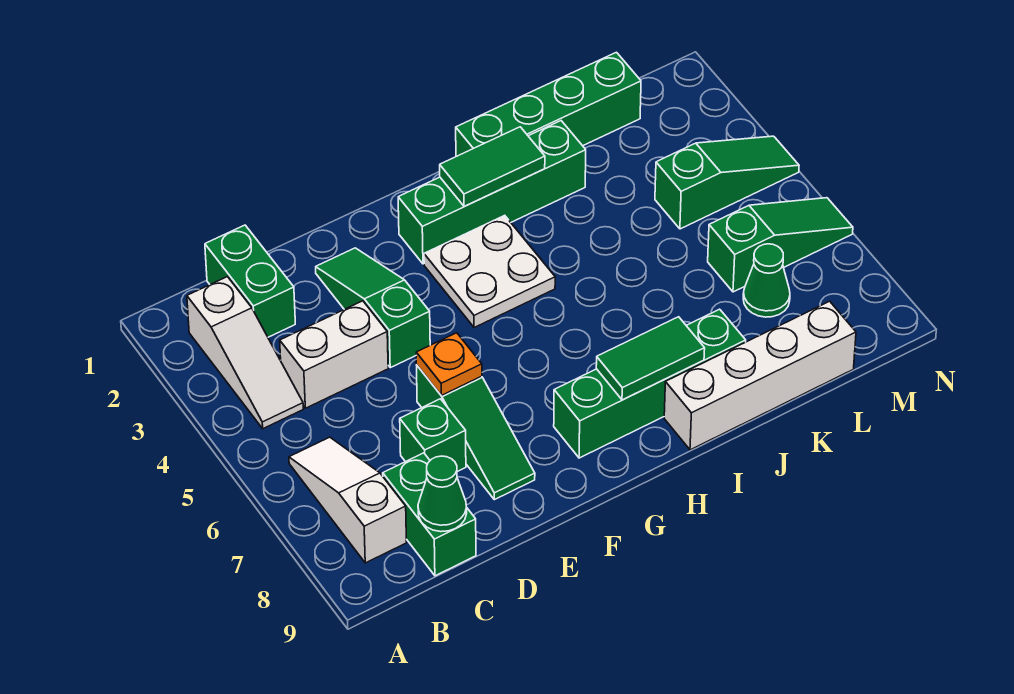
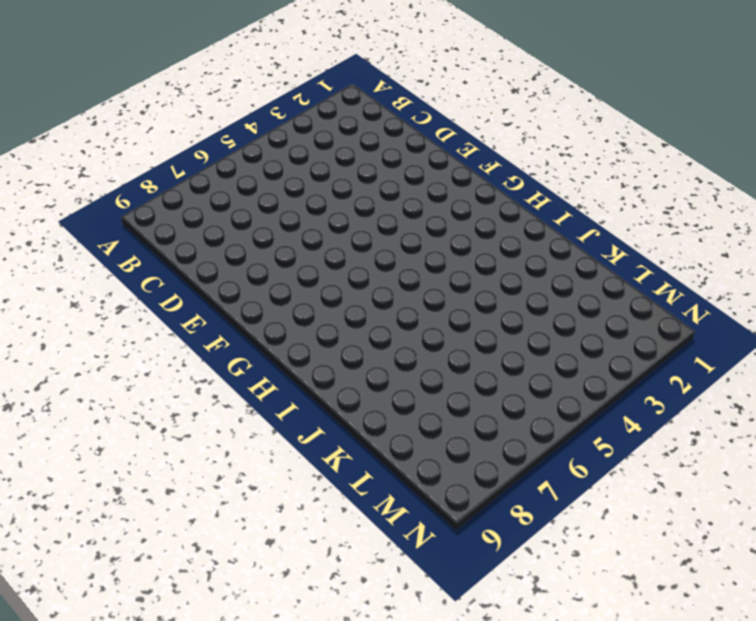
none -> white 1x3 slope [187,277,303,429]
none -> white 1x3 slope [289,437,406,563]
none -> green 1x2 brick [205,225,295,337]

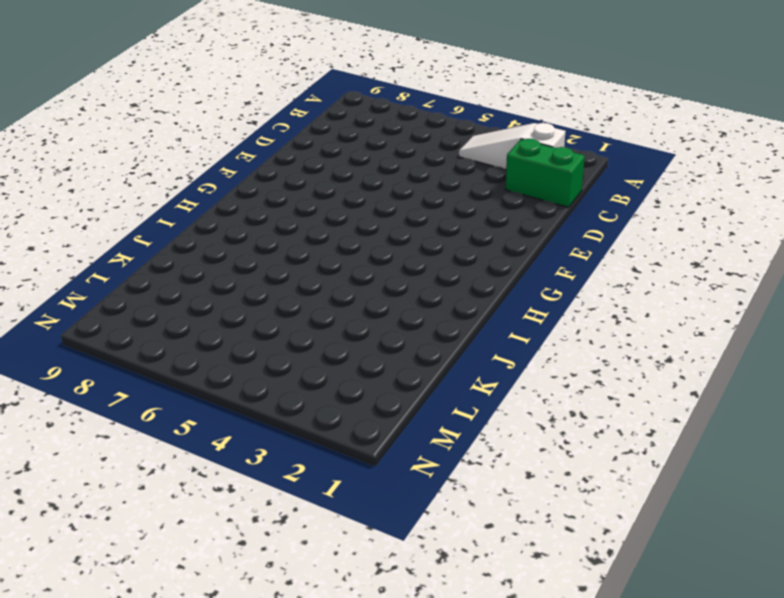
none -> white 1x3 slope [289,437,406,563]
none -> white 1x2 brick [280,301,388,408]
none -> green 1x2 brick [383,453,476,576]

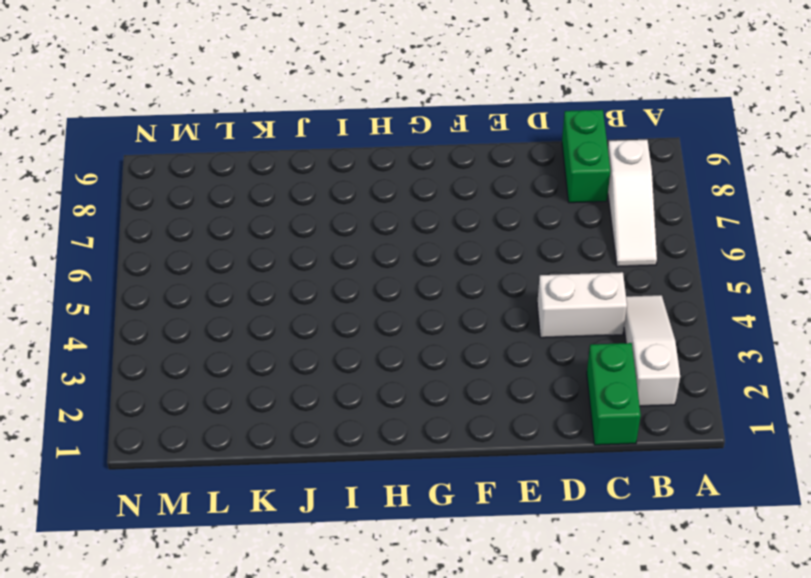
none -> green 1x1 brick [400,399,466,472]
none -> green 1x3 slope [316,248,430,368]
none -> green 1x3 slope [417,366,535,500]

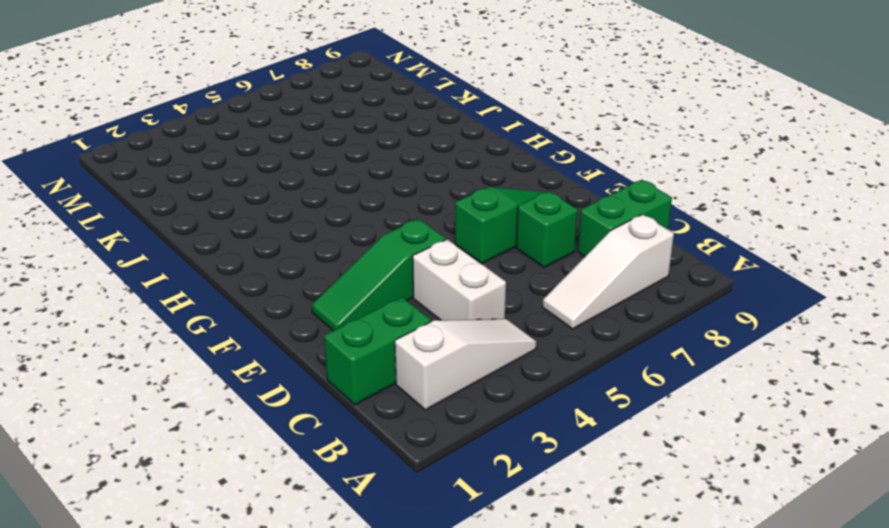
none -> green 1x4 brick [398,121,586,264]
none -> white 2x2 plate [424,215,555,328]
none -> green 1x4 brick [554,309,746,458]

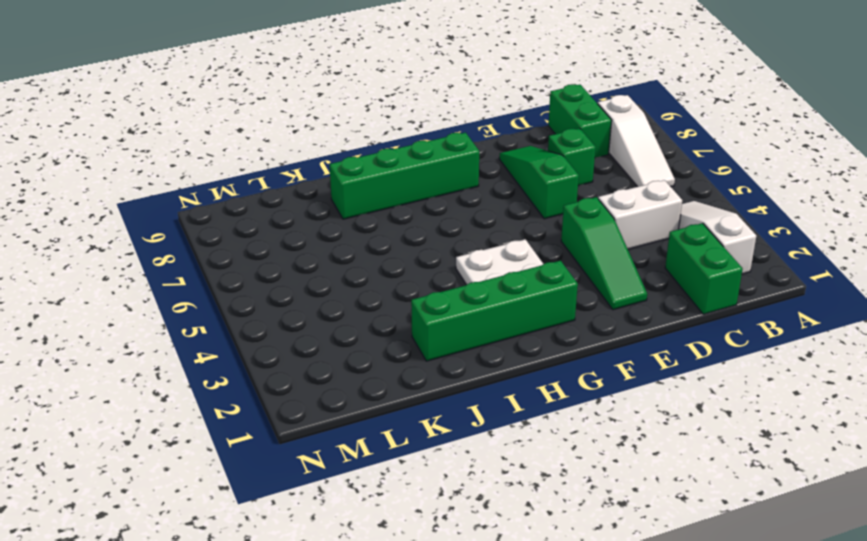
none -> green 1x4 brick [456,52,641,156]
none -> white 1x4 brick [664,301,856,450]
none -> green 1x3 slope [655,136,799,229]

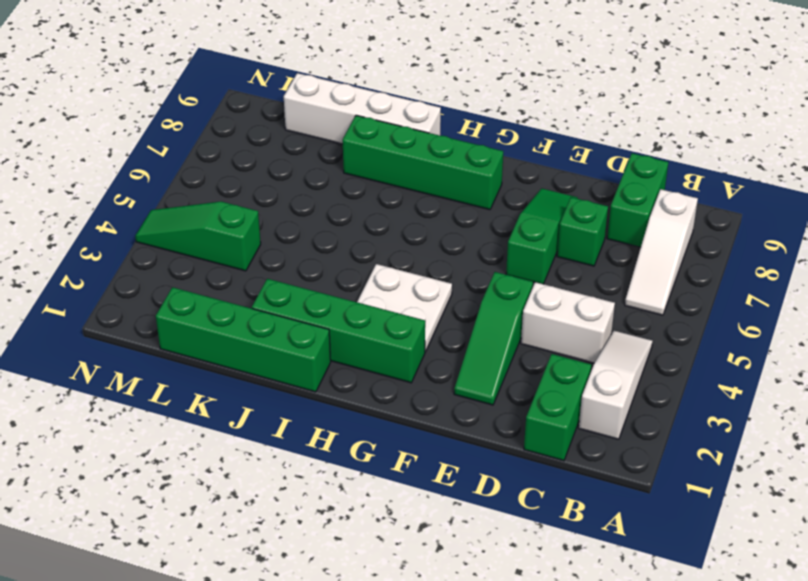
none -> green 1x3 slope [708,198,853,292]
none -> green 1x1 cone [743,244,790,317]
none -> green 1x1 cone [418,456,467,532]

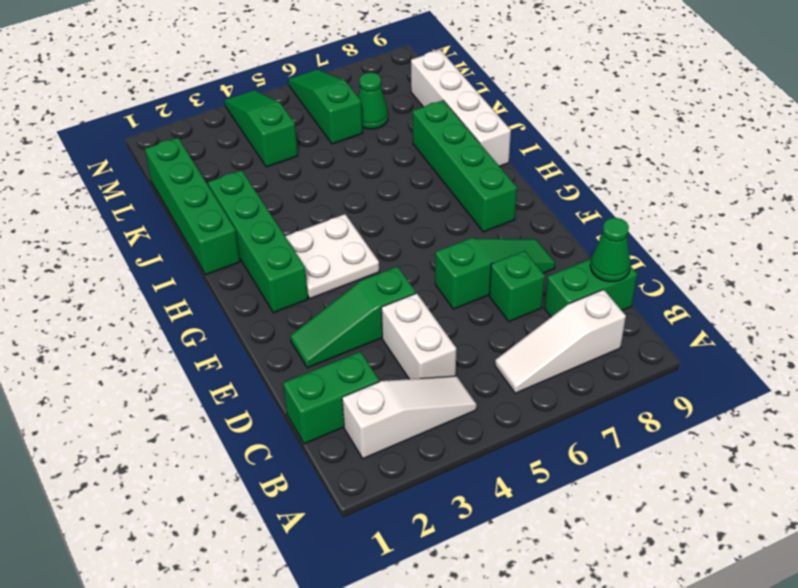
none -> orange 1x1 plate [416,333,482,395]
none -> green 1x2 tile [440,127,545,207]
none -> green 1x2 tile [596,317,705,400]

